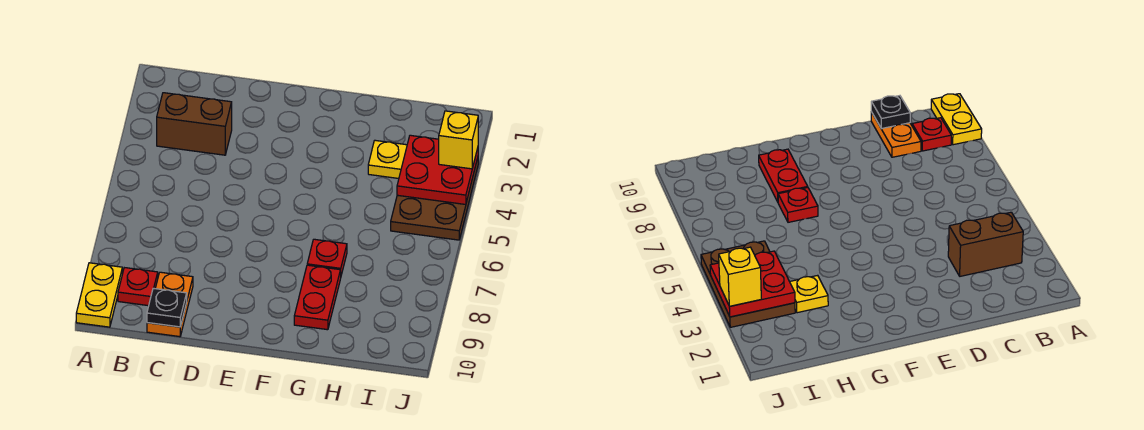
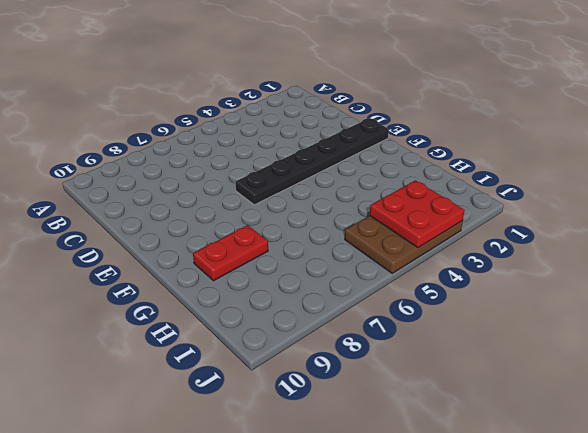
black 1x6 plate [236,118,389,205] -> none
none -> yellow 1x2 plate [76,263,122,327]
none -> brown 1x2 brick [157,93,232,155]

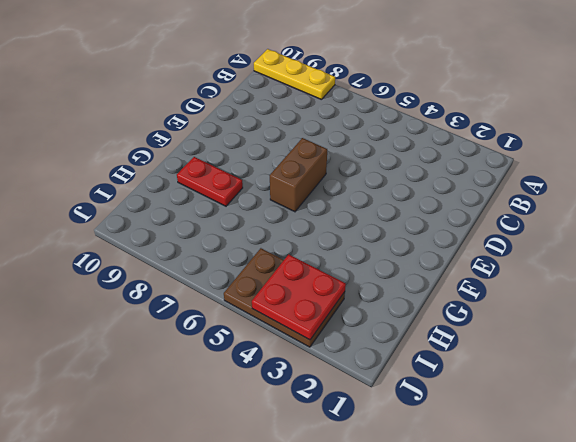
yellow 1x3 plate [254,49,335,100] -> yellow 1x2 plate [76,263,122,327]
brown 1x2 brick [270,138,327,212] -> brown 1x2 brick moved to [157,93,232,155]
none -> red 1x1 plate [118,268,158,306]
none -> orange 1x2 plate [147,272,193,337]

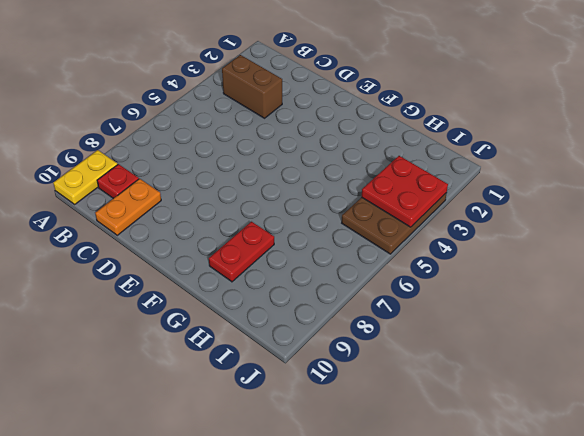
none -> red 1x1 plate [307,239,347,275]
none -> yellow 1x1 plate [368,140,407,178]

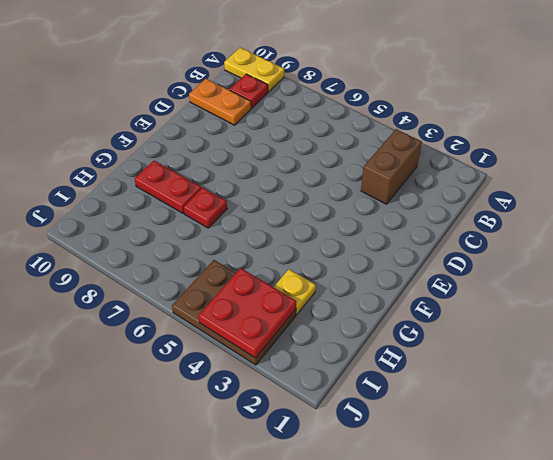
none -> black 1x1 plate [147,288,187,327]
none -> yellow 1x1 brick [439,111,478,169]

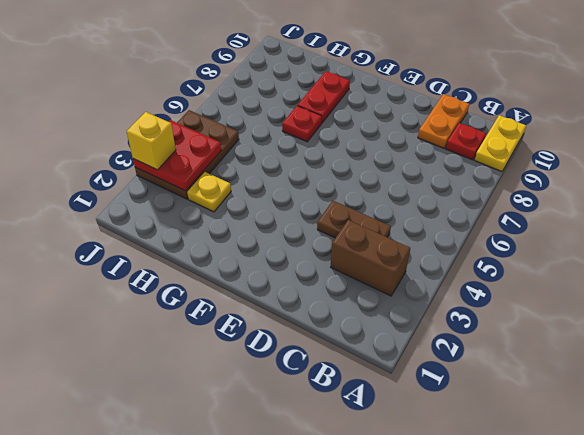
brown 1x2 plate [317,201,391,238] -> none
none -> black 1x1 plate [147,288,187,327]

